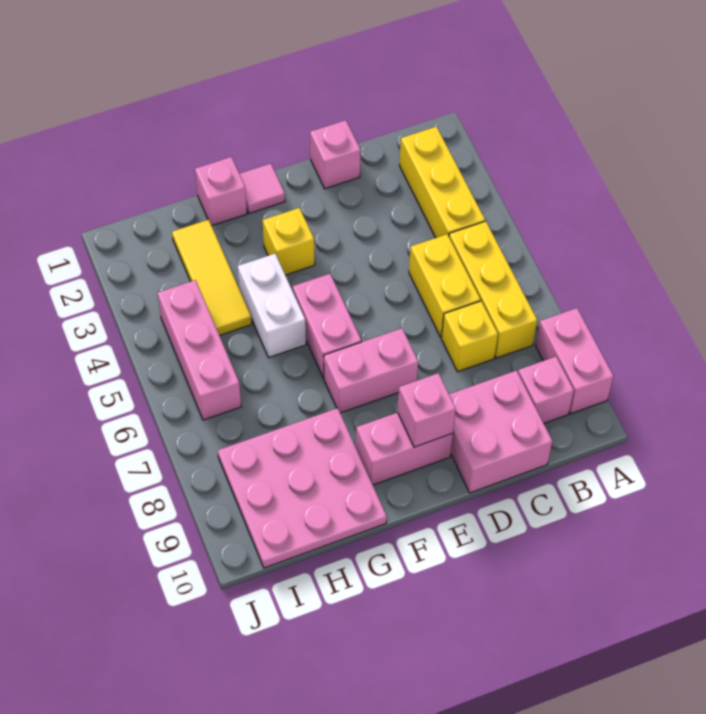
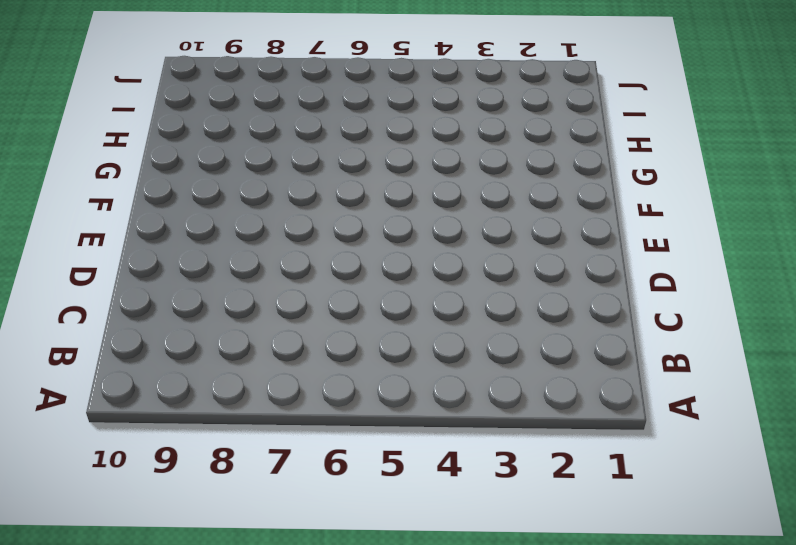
none -> pink 1x2 brick [536,308,614,414]
none -> yellow 1x3 brick [400,127,485,238]
none -> yellow 1x3 brick [449,221,537,358]

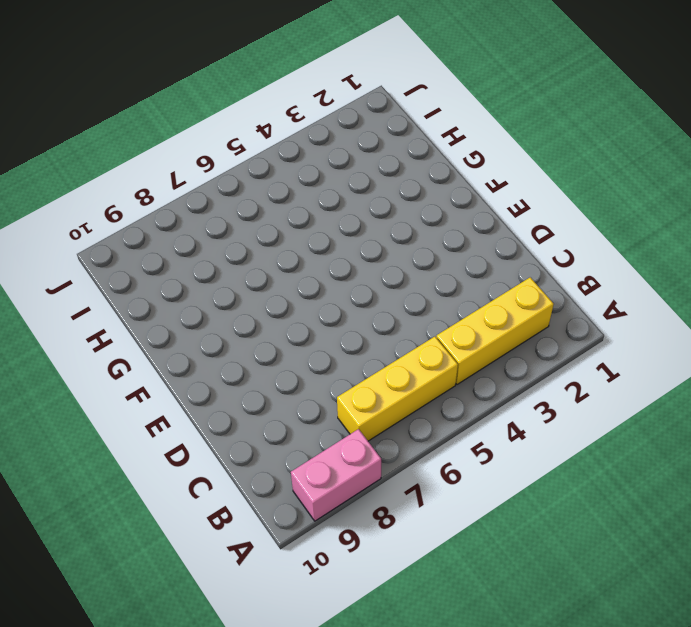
none -> pink 1x1 brick [518,357,574,423]
none -> yellow 1x2 brick [409,234,481,338]
none -> yellow 1x1 brick [442,301,498,372]

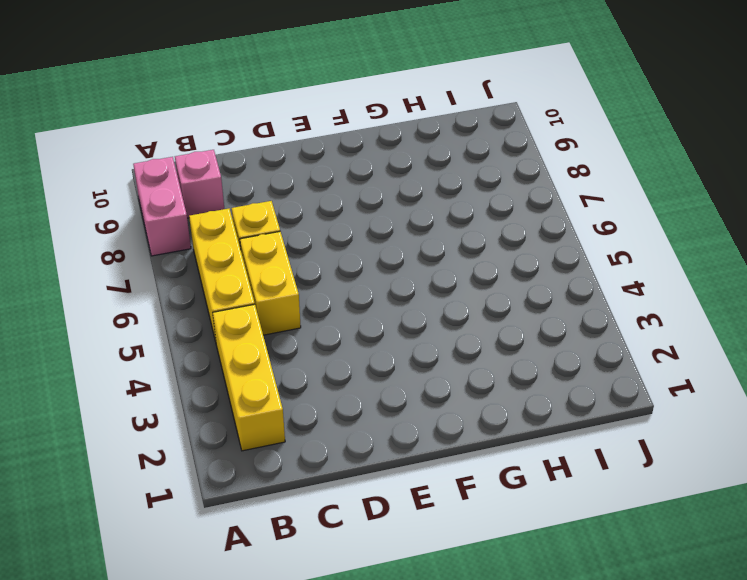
none -> pink 2x2 brick [449,371,552,493]
none -> pink 1x1 brick [310,120,361,189]
none -> pink 1x2 brick [324,328,418,413]

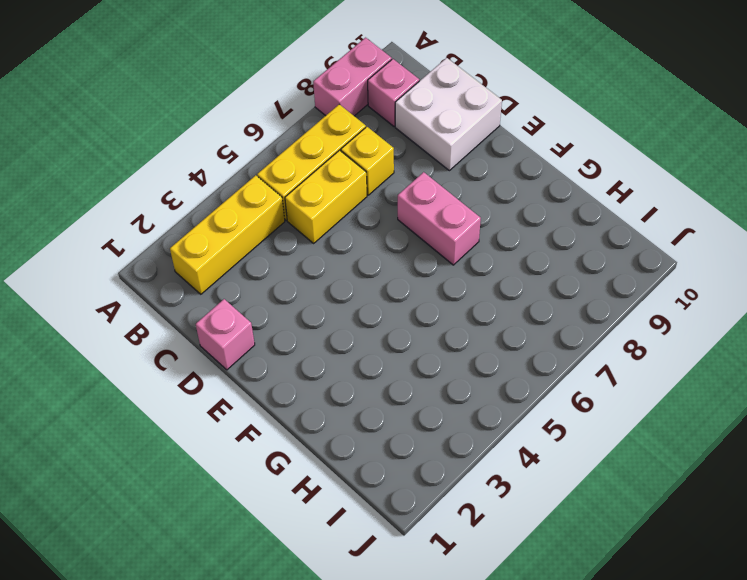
white 2x2 brick [395,58,502,171] -> pink 2x2 brick [449,371,552,493]
none -> pink 1x2 brick [356,413,453,485]
none -> pink 1x1 tile [240,164,285,213]
none -> yellow 1x1 brick [262,208,315,275]

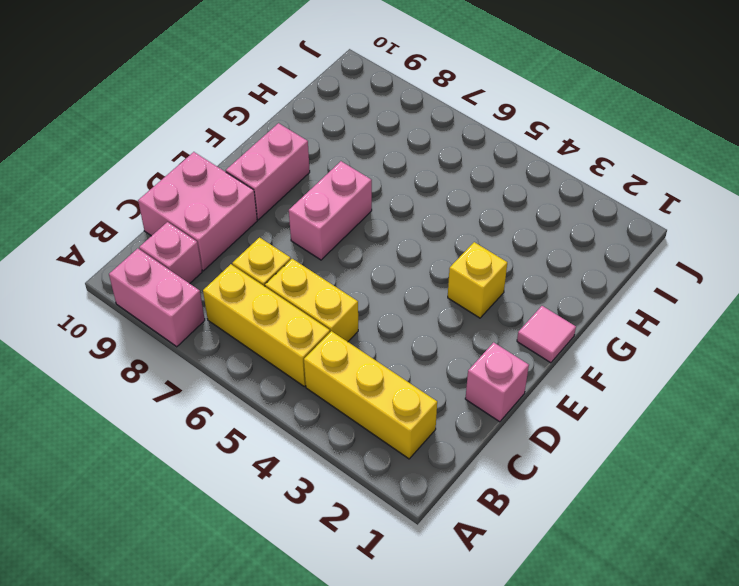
none -> pink 1x2 brick [293,274,361,378]
none -> pink 1x1 brick [195,157,247,226]
none -> white 1x2 brick [238,254,306,358]

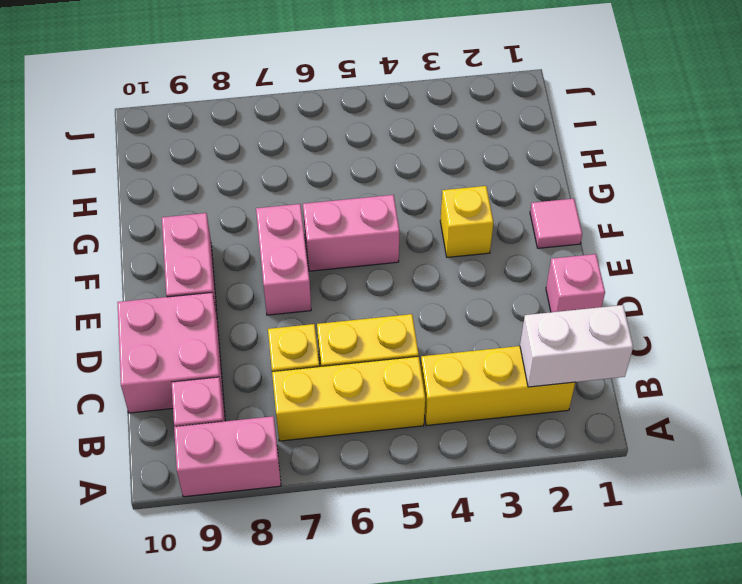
white 1x2 brick [520,305,633,387] -> white 1x2 brick moved to [238,254,306,358]
none -> pink 1x1 brick [195,157,247,226]
none -> pink 3x3 plate [218,408,387,568]
none -> yellow 1x3 tile [172,220,252,335]

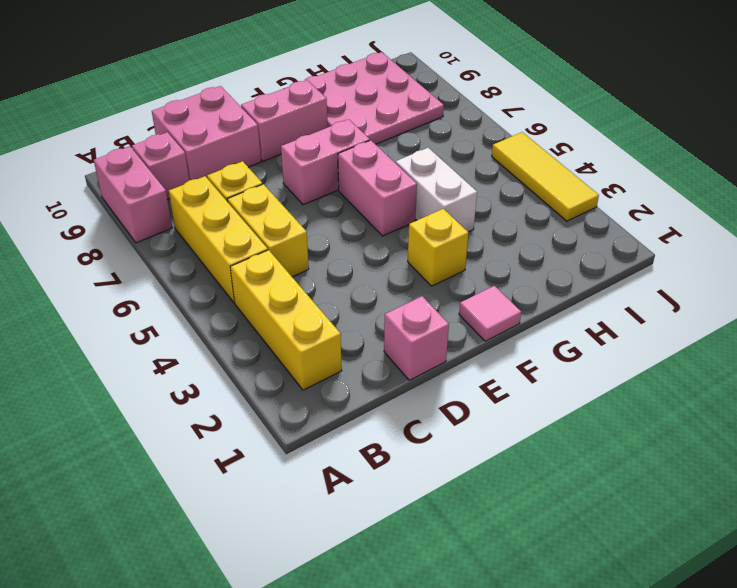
yellow 1x3 tile [492,132,599,221] -> yellow 1x3 tile moved to [172,220,252,335]
none -> pink 1x1 brick [195,157,247,226]
none -> pink 1x3 brick [157,280,241,420]
none -> pink 1x1 brick [398,373,456,447]

